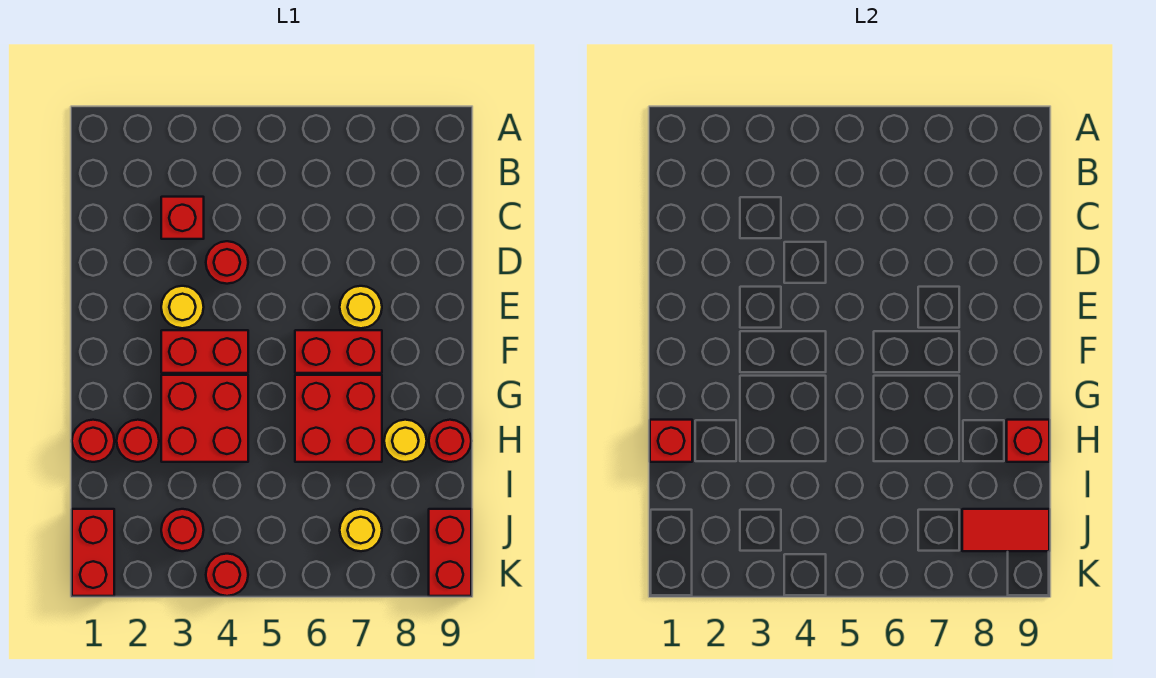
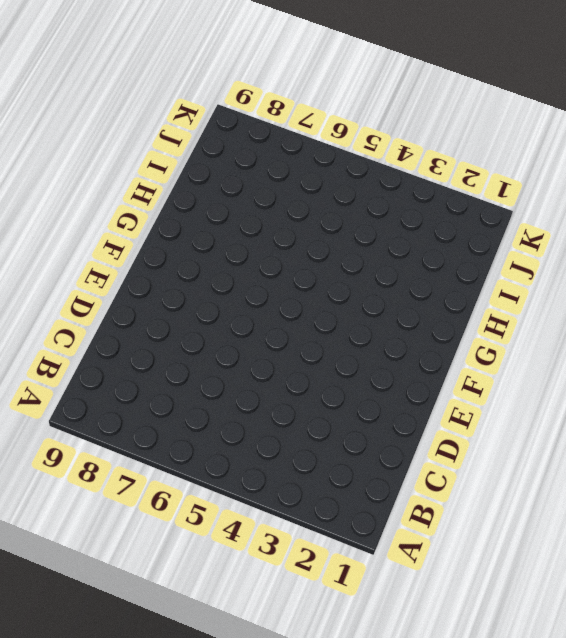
none -> red 1x1 brick [161,197,204,239]
none -> red 1x1 round brick [206,241,248,284]
none -> yellow 1x1 round brick [161,286,204,328]

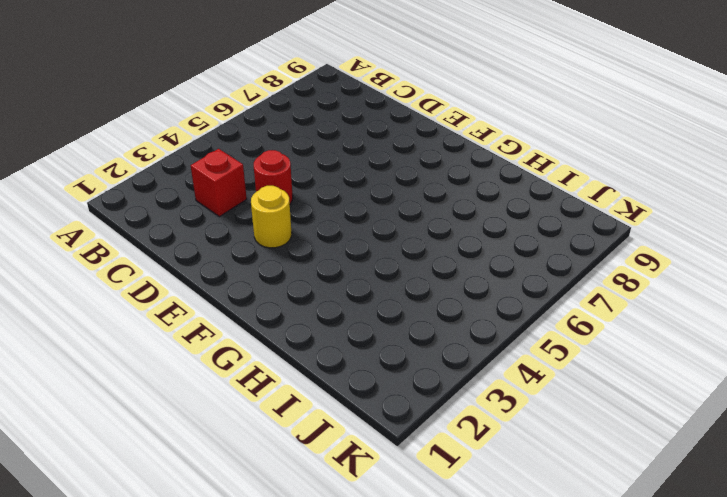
none -> yellow 1x1 round brick [340,286,382,328]
none -> red 1x2 brick [161,330,248,373]
none -> red 1x2 brick [295,330,382,373]

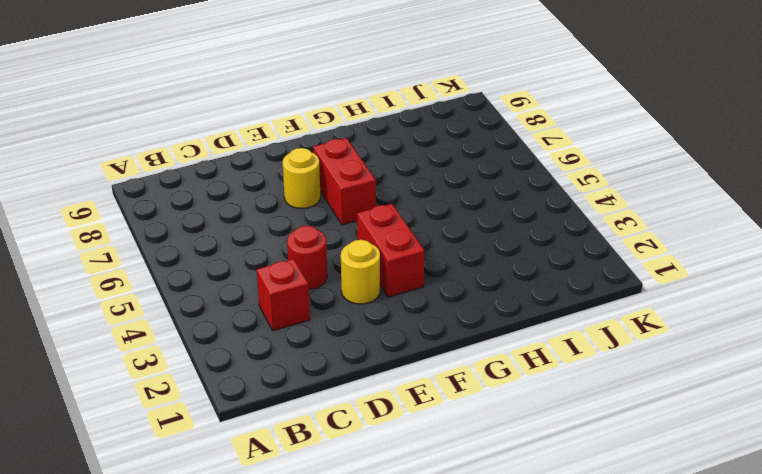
none -> red 2x2 brick [161,375,248,462]
none -> red 2x2 brick [295,375,382,462]
none -> red 1x1 round brick [72,420,114,462]

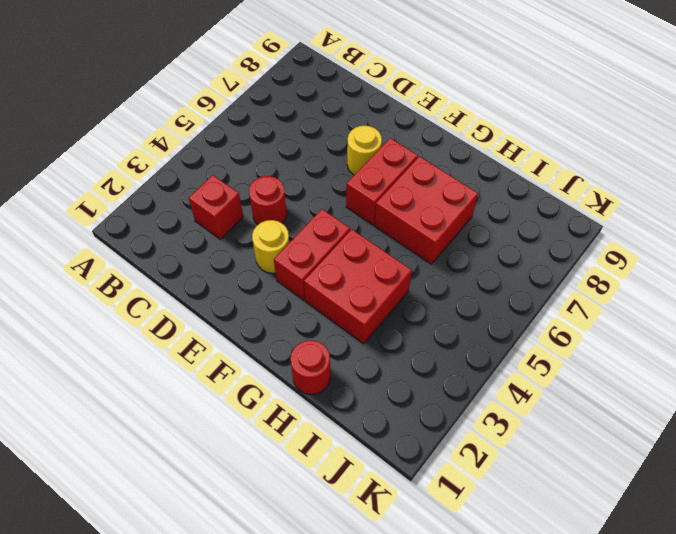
none -> red 1x1 round brick [117,420,159,462]
none -> yellow 1x1 round brick [384,420,427,462]
none -> red 1x1 round brick [429,420,471,462]

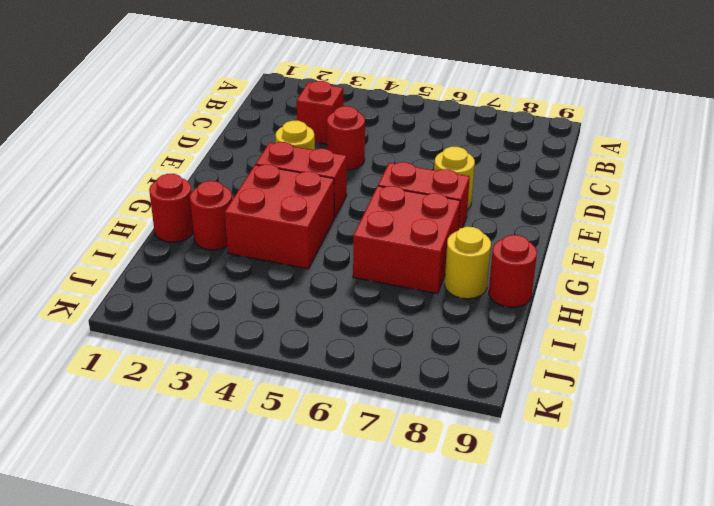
none -> red 1x2 brick [72,509,114,596]
none -> red 1x1 round brick [161,509,204,551]
none -> yellow 1x1 round brick [340,509,382,551]

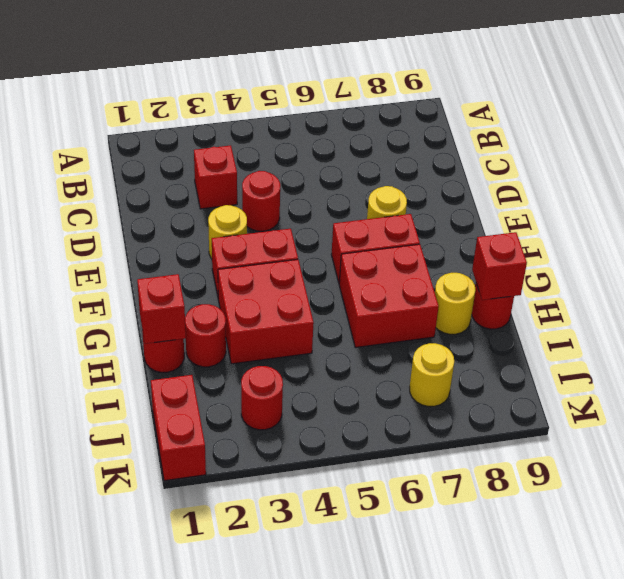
none -> red 1x2 brick [429,509,471,596]
none -> red 1x1 round brick [206,554,248,596]
none -> red 1x2 tile [962,509,1049,551]

